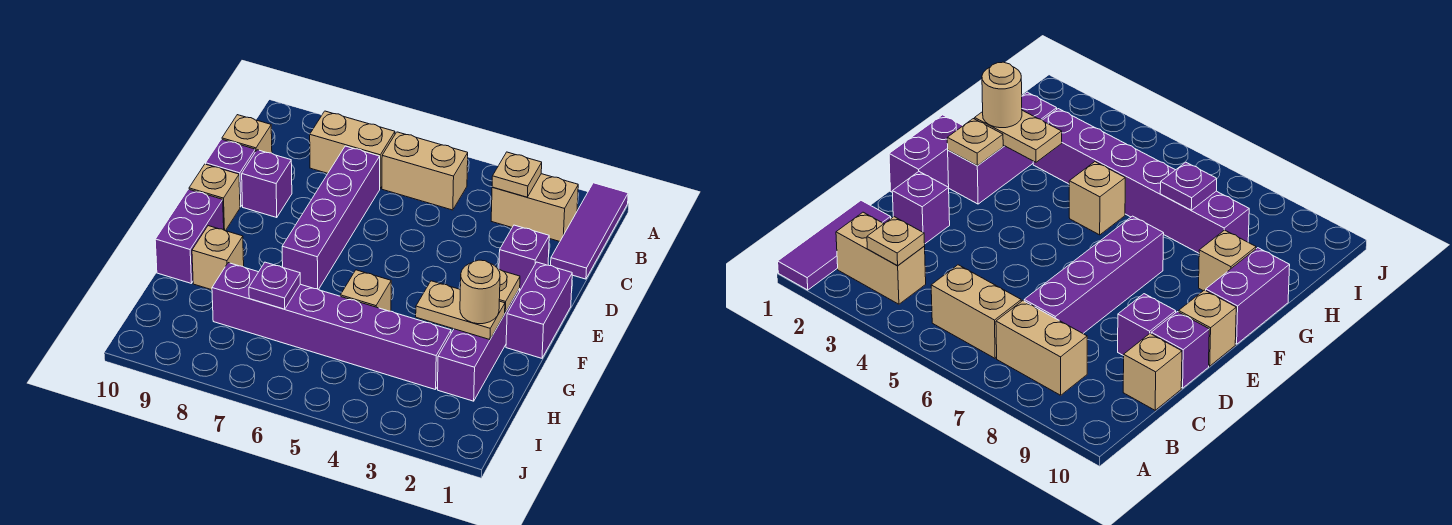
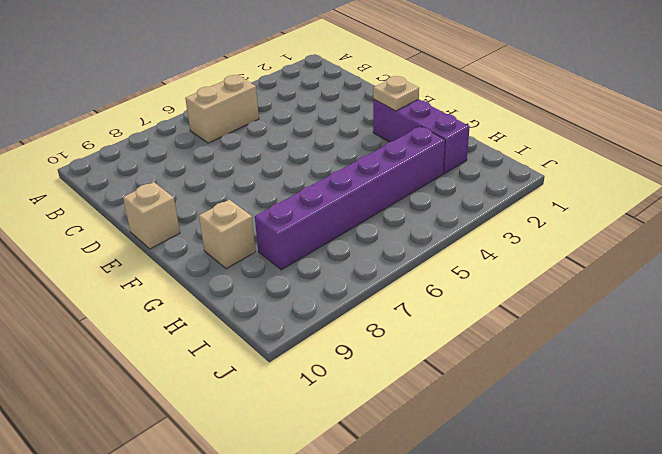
none -> purple 1x3 tile [551,183,628,279]
none -> tan 1x2 brick [491,174,578,241]
none -> tan 1x2 brick [310,111,395,188]

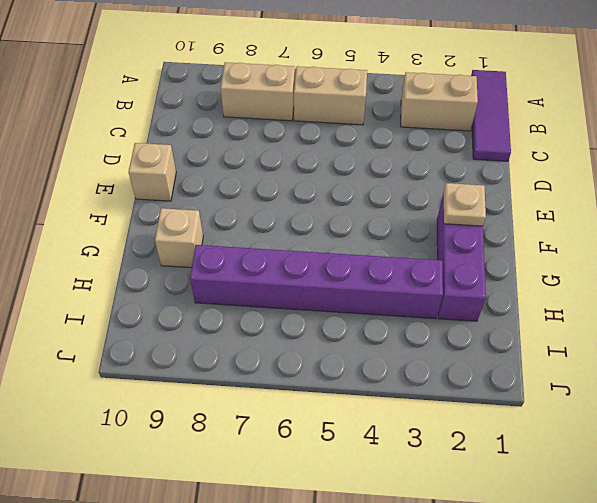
none -> purple 1x4 brick [282,146,380,290]
none -> tan 1x1 brick [222,115,272,153]
none -> purple 1x1 brick [499,225,549,290]

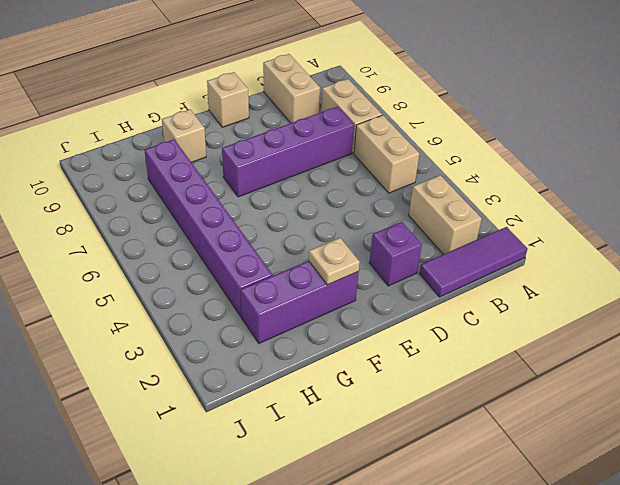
tan 1x2 brick [263,54,320,123] -> tan 1x1 brick [222,115,272,153]
none -> purple 1x1 brick [242,150,292,218]
none -> purple 1x1 brick [206,139,255,207]
none -> purple 1x2 brick [506,262,572,358]

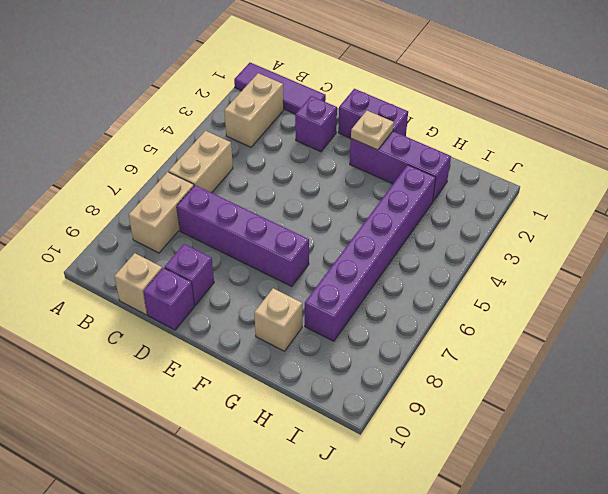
none -> tan 1x1 brick [189,164,240,231]
none -> purple 1x2 brick [155,189,224,284]
none -> tan 1x1 brick [340,270,391,311]

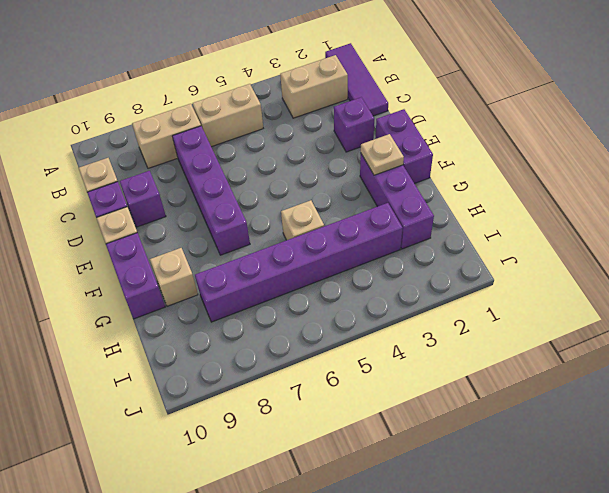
none -> tan 1x1 plate [492,152,542,197]
none -> tan 1x2 plate [416,281,505,340]
none -> purple 1x1 plate [249,262,300,309]

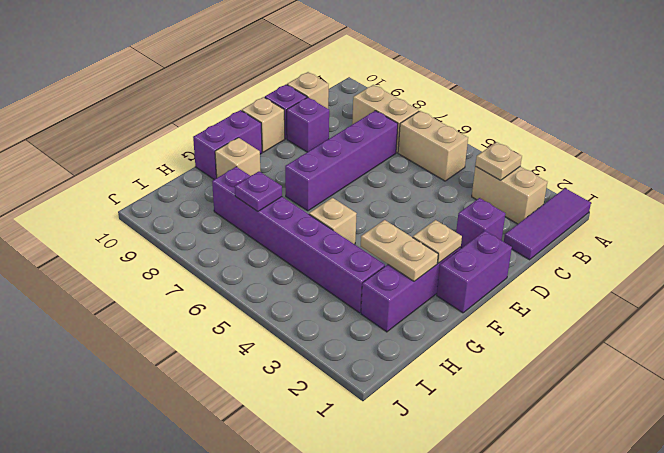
none -> tan 1x1 round brick [460,260,500,324]

